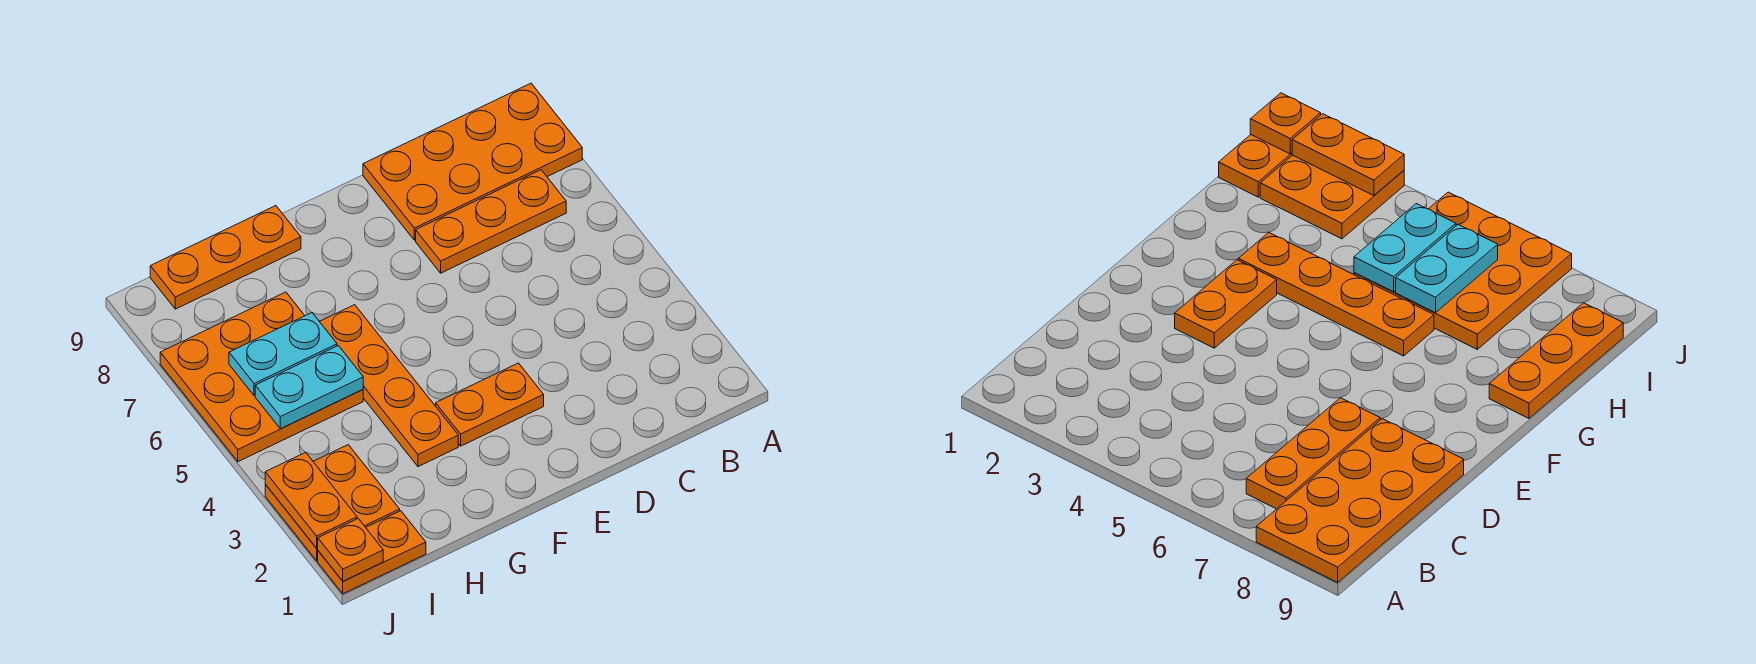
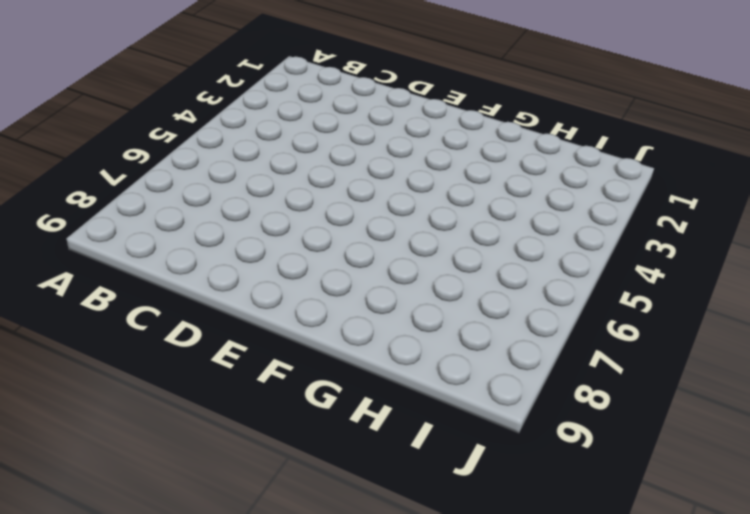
none -> orange 2x4 plate [363,83,582,240]
none -> orange 1x3 plate [416,170,566,273]
none -> orange 1x2 plate [436,363,544,446]

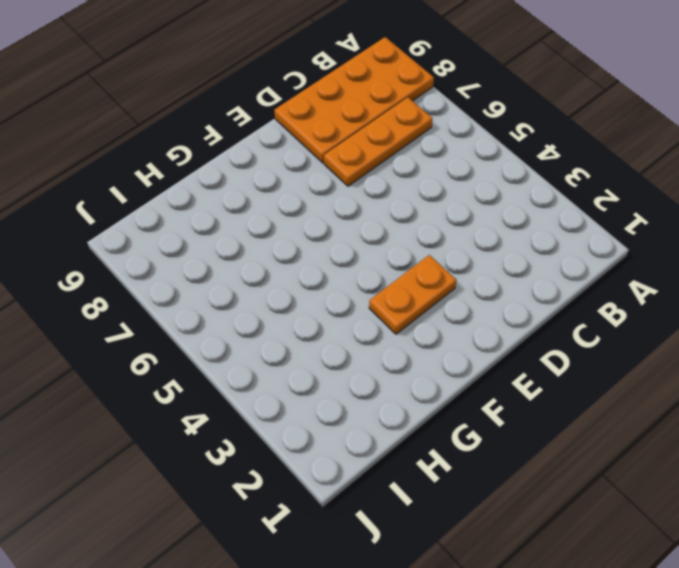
none -> orange 1x4 plate [319,305,458,467]
none -> orange 1x3 plate [150,206,301,309]
none -> orange 3x3 plate [160,292,363,462]

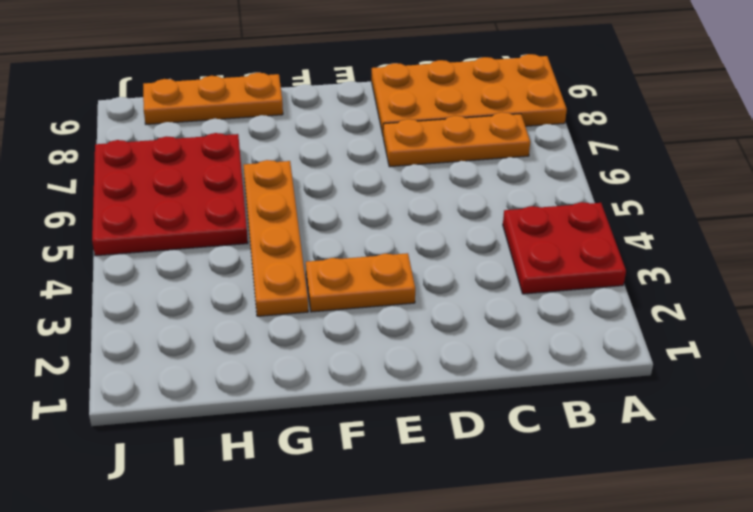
red 2x2 plate [503,202,626,294] -> none
red 3x3 plate [92,133,248,256] -> orange 3x3 plate [160,292,363,462]
none -> orange 1x2 plate [318,511,426,594]
none -> orange 2x2 plate [265,445,400,561]
none -> cyan 1x2 plate [255,346,363,429]

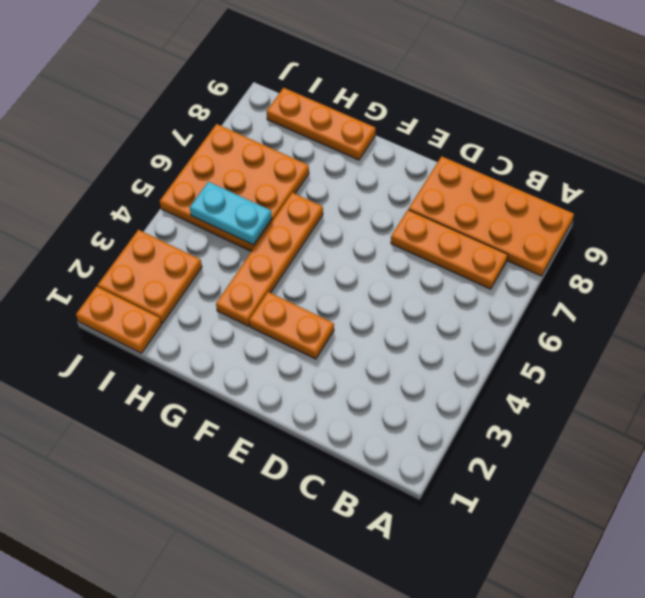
none -> cyan 1x2 plate [229,313,337,396]
none -> orange 1x1 plate [318,519,383,581]
none -> orange 1x2 plate [265,452,357,548]

